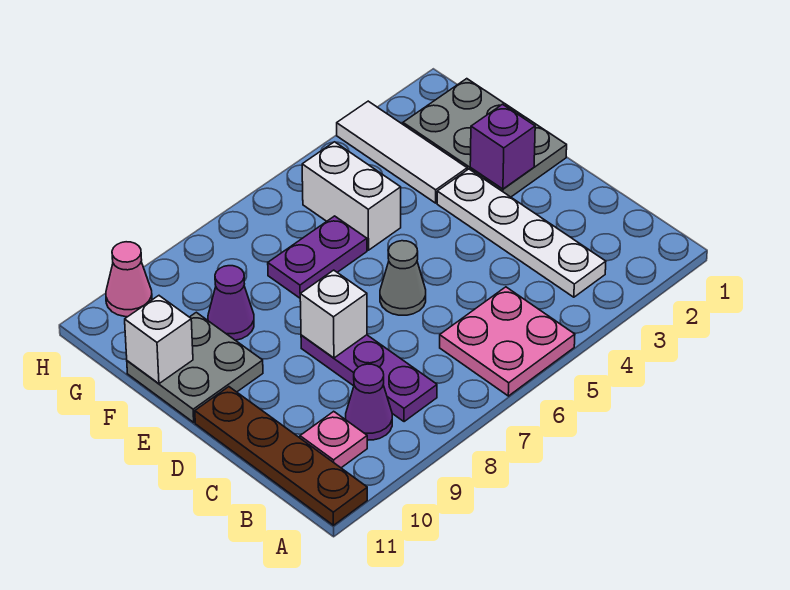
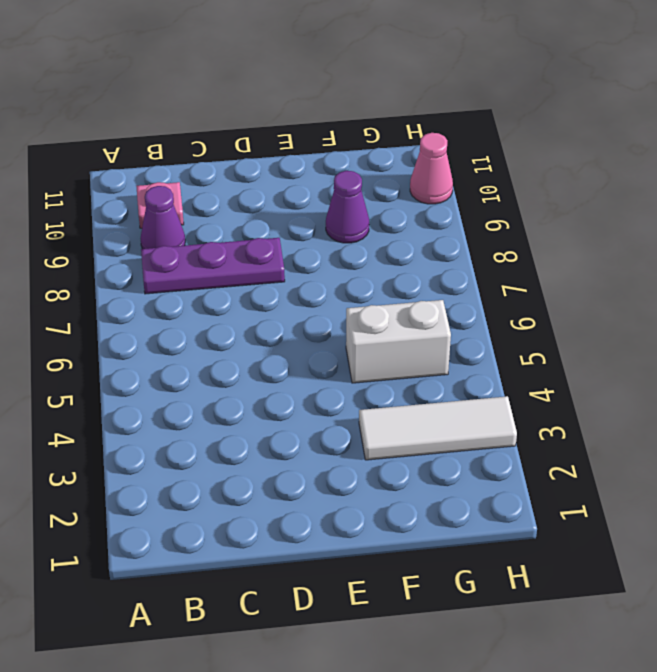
none -> pink 2x2 plate [440,287,575,396]
none -> brown 1x4 plate [195,387,367,525]
none -> white 1x4 plate [437,169,606,297]

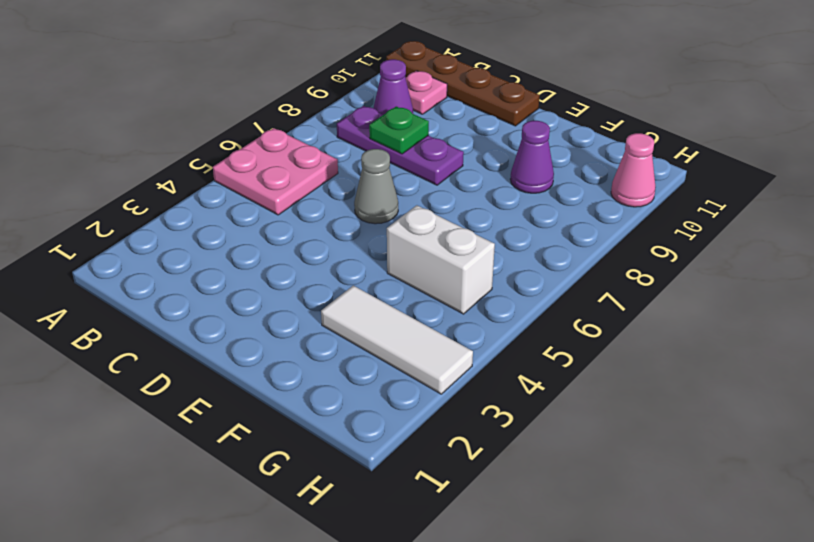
green 1x1 plate [369,106,429,154] -> none
none -> white 1x4 plate [437,169,606,297]
none -> grey 2x3 plate [403,79,567,197]
none -> grey 2x2 plate [127,312,263,422]

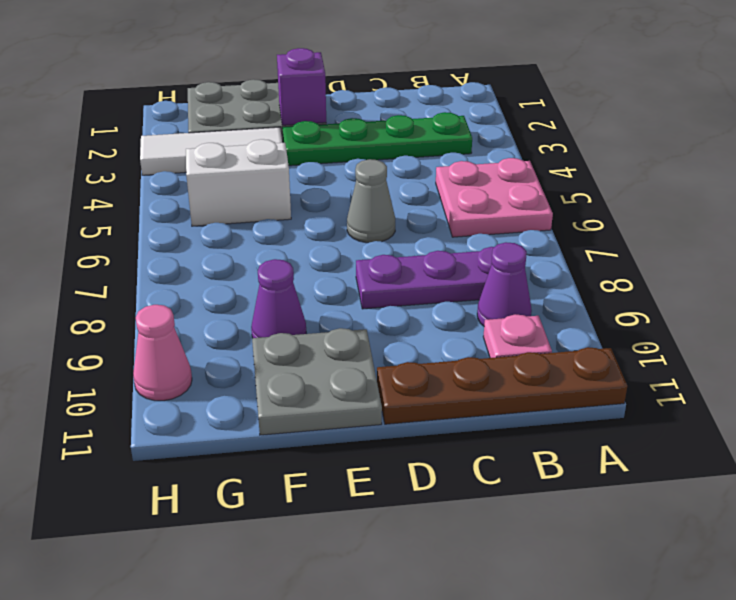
green 1x4 plate [282,112,472,166] -> white 1x4 plate [437,169,606,297]
none -> purple 1x2 plate [268,216,367,298]
none -> white 1x1 brick [300,270,367,358]
none -> white 1x1 brick [125,296,193,384]

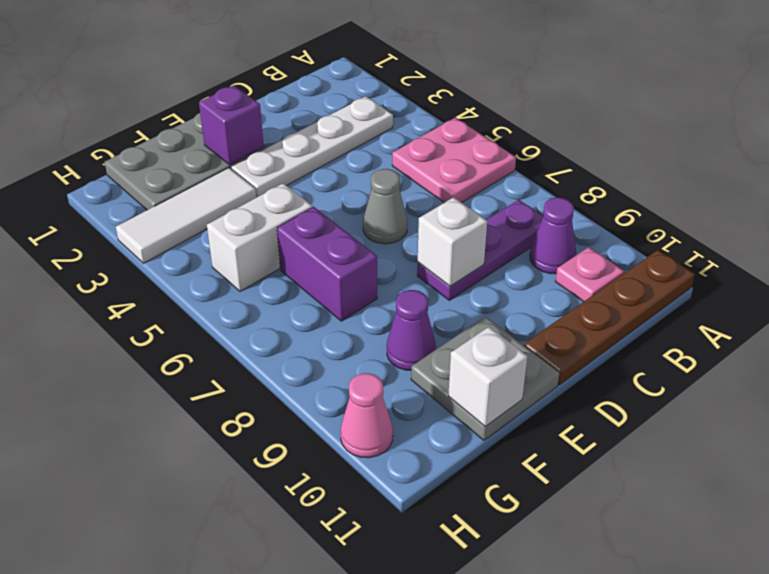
purple 1x2 brick [277,207,377,321] -> purple 1x2 plate [268,216,367,298]

